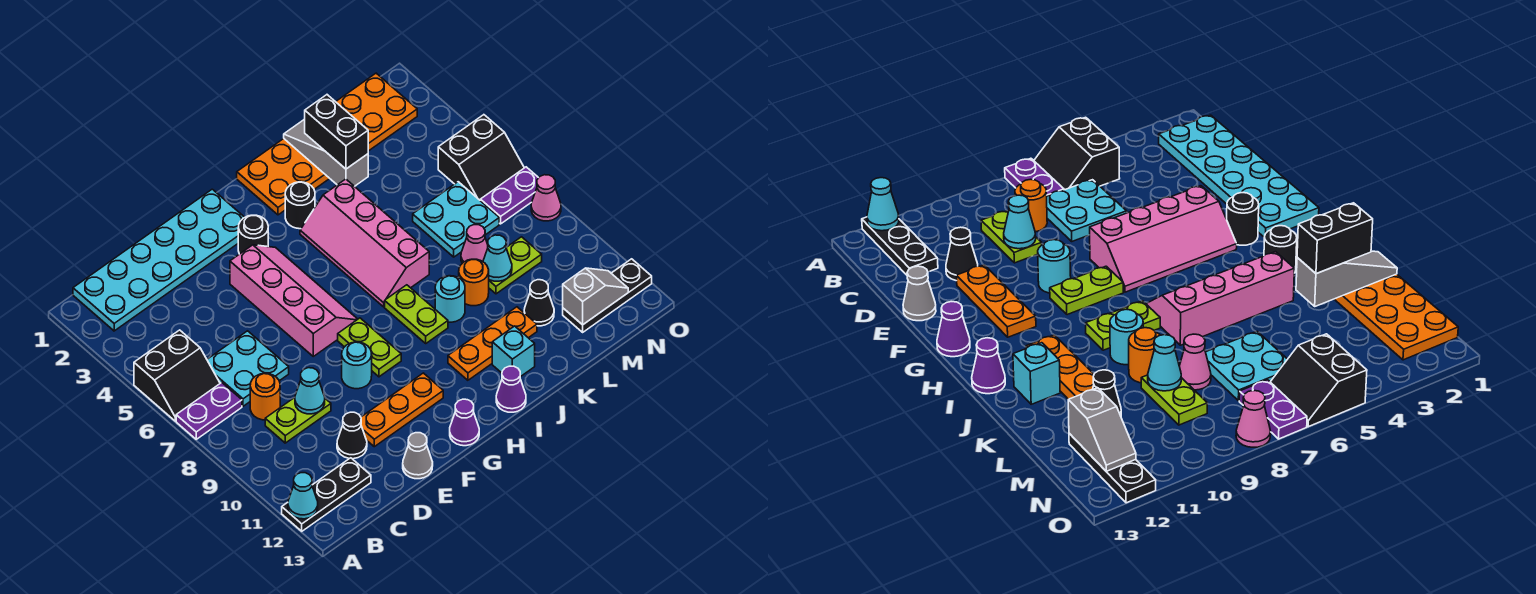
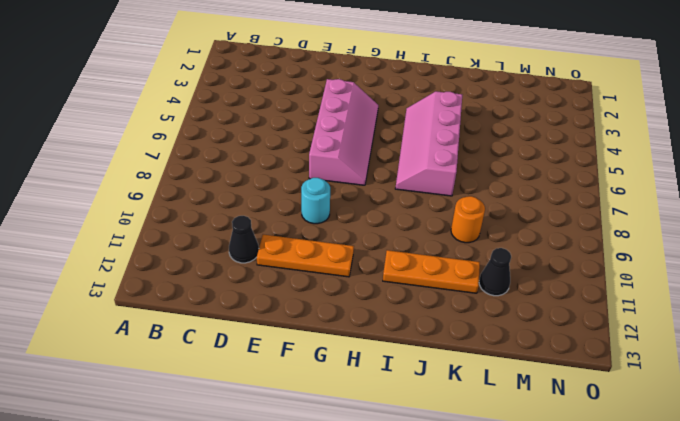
none -> black 2x2 slope [134,330,220,421]
none -> purple 1x2 plate [176,383,242,439]
none -> black 1x3 plate [282,458,371,531]
none -> cyan 2x6 plate [73,189,245,331]

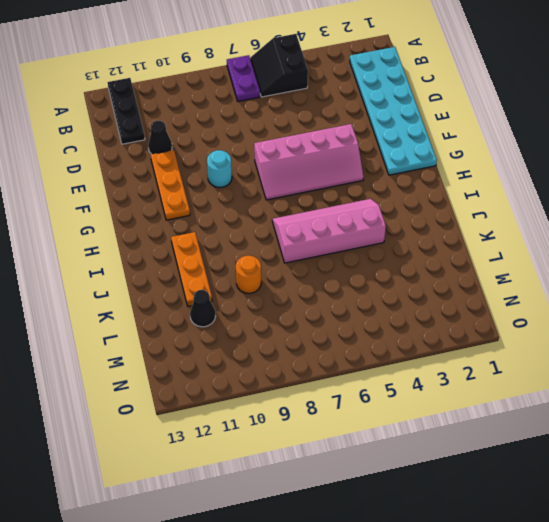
none -> cyan 2x2 plate [207,331,289,406]
none -> orange 1x1 round brick [250,373,280,420]
none -> lime 1x2 plate [265,397,331,443]
none -> grey 1x1 cone [403,433,433,479]

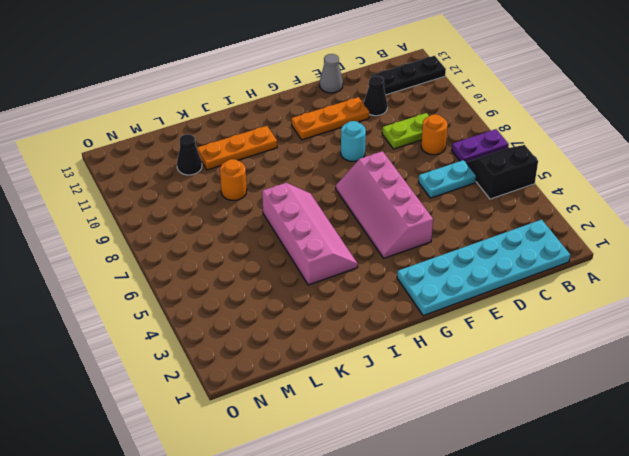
cyan 1x2 plate [418,160,476,198] -> cyan 2x2 plate [207,331,289,406]
none -> black 1x1 round brick [238,215,268,254]
none -> lime 1x2 plate [338,318,401,377]
none -> purple 1x1 cone [450,399,479,446]
none -> orange 2x6 plate [237,73,417,215]

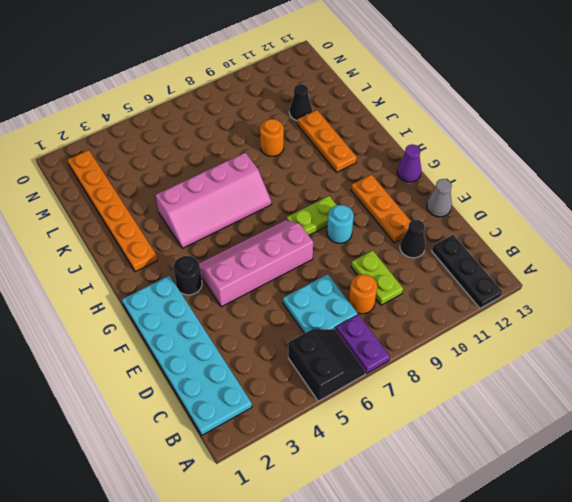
orange 1x6 plate [68,150,158,272] -> orange 2x6 plate [237,73,417,215]
none -> black 1x1 round brick [285,182,315,229]
none -> lime 1x2 plate [385,285,448,343]
none -> purple 1x1 cone [496,366,526,412]
none -> cyan 1x1 round brick [435,276,465,322]

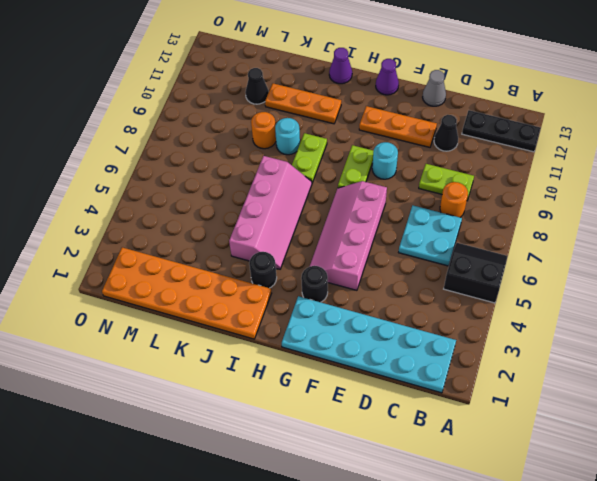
none -> purple 1x2 plate [176,383,242,439]
none -> cyan 1x1 brick [492,326,535,377]
none -> cyan 2x2 plate [413,182,499,257]
none -> pink 1x1 cone [461,225,488,263]

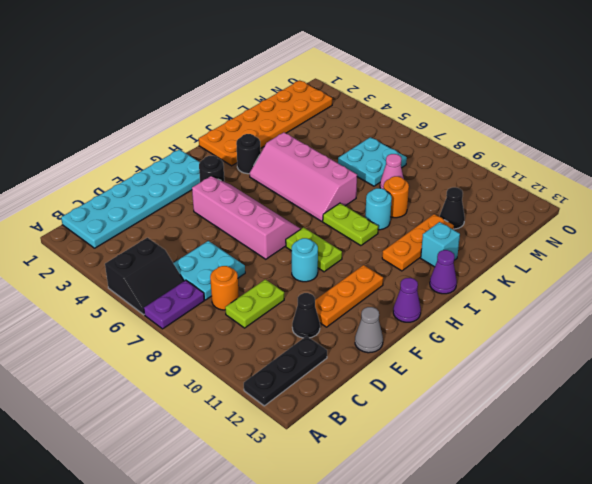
none -> lime 1x2 plate [489,237,542,294]
none -> black 1x3 plate [563,259,652,332]
none -> black 2x2 slope [438,115,524,200]
none -> purple 1x2 plate [480,167,538,224]

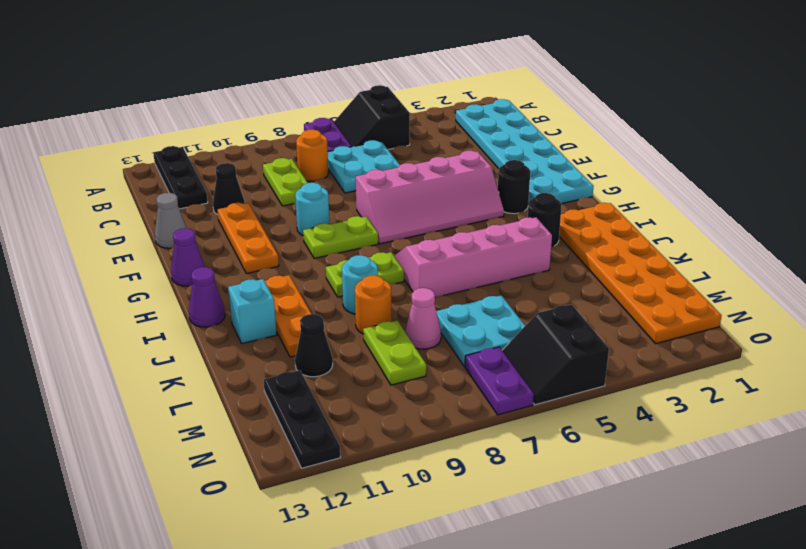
none -> pink 1x1 cone [531,175,561,221]
none -> cyan 1x1 cone [288,473,318,519]
none -> cyan 1x1 cone [295,368,325,414]
none -> grey 1x3 slope [284,119,368,186]

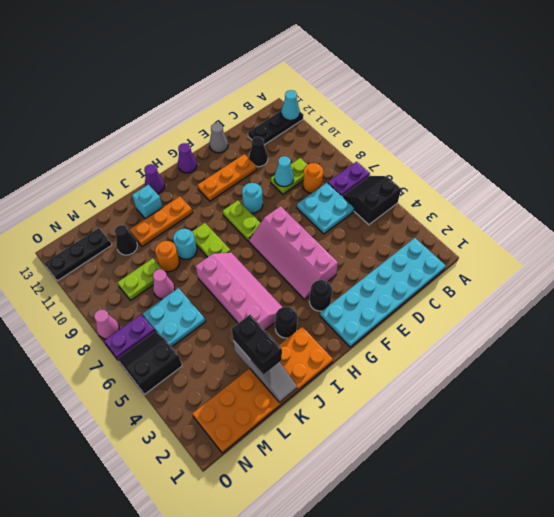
none -> cyan 1x1 cone [483,235,512,281]
none -> grey 1x2 slope [563,268,628,325]

